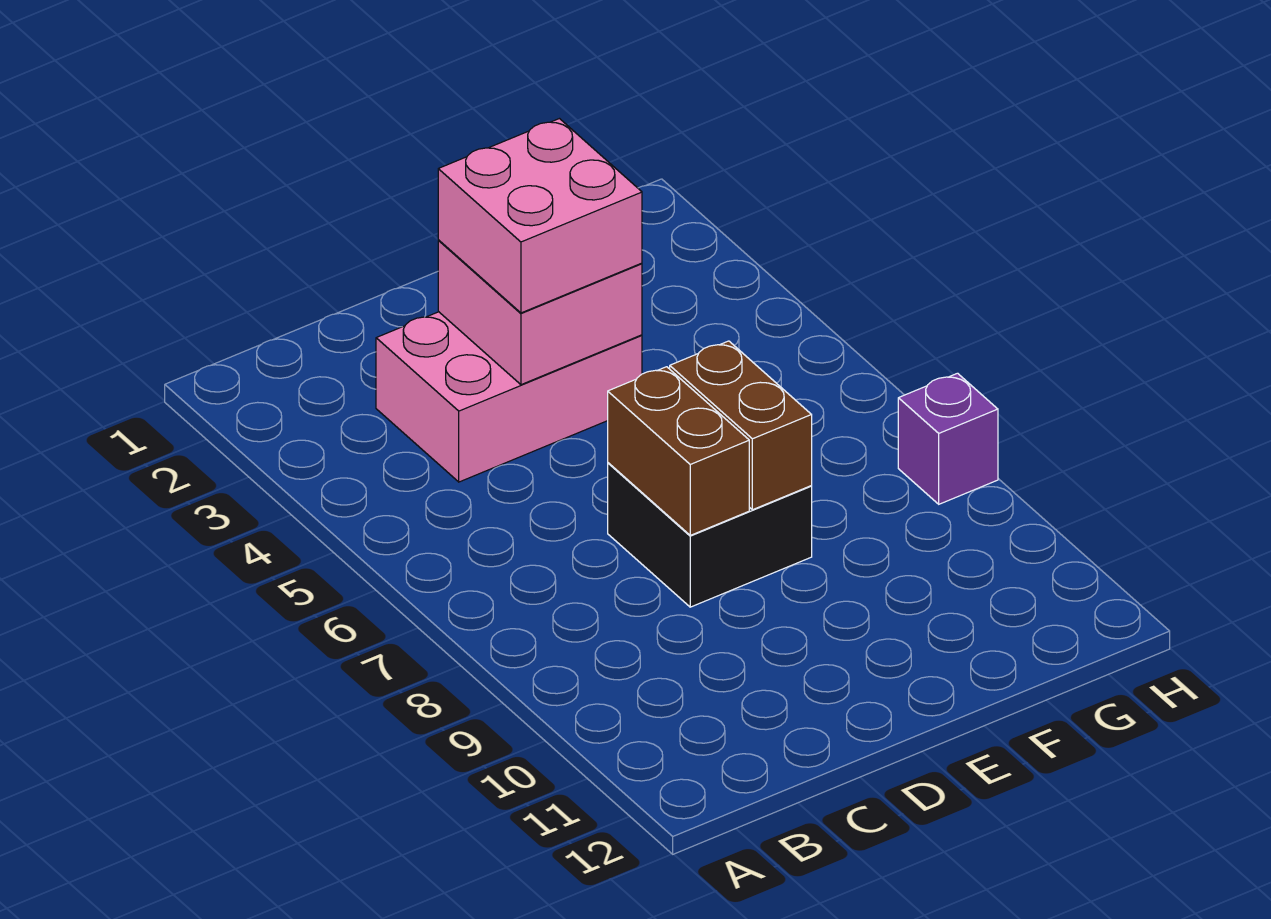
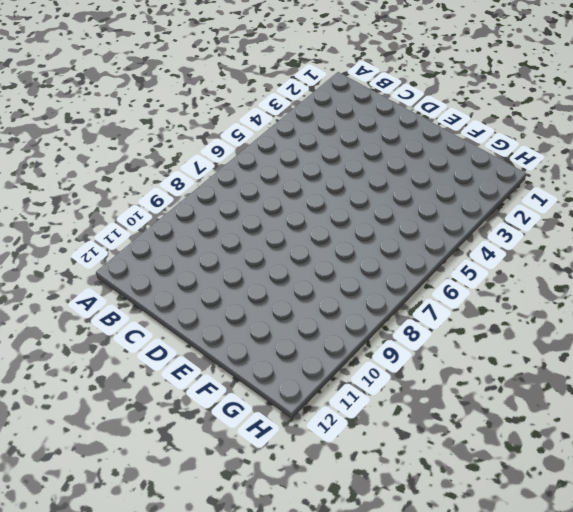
none -> pink 2x3 brick [376,312,642,482]
none -> black 2x2 brick [608,463,812,607]

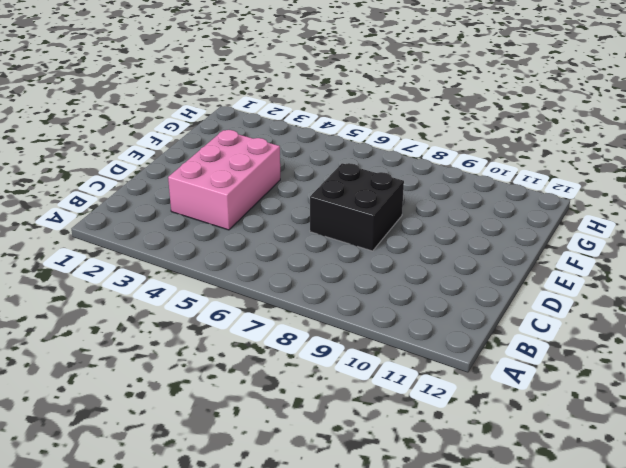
none -> purple 1x1 brick [898,373,998,504]
none -> pink 2x2 brick [438,241,642,385]

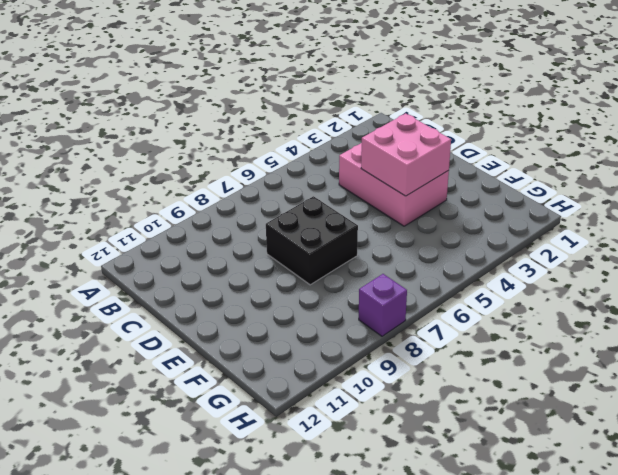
none -> brown 1x2 brick [608,367,749,535]
none -> brown 1x2 brick [670,341,812,510]

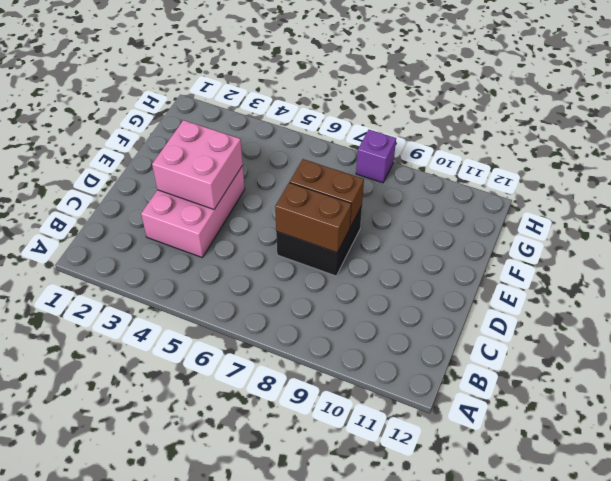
none -> pink 2x2 brick [438,119,642,313]

